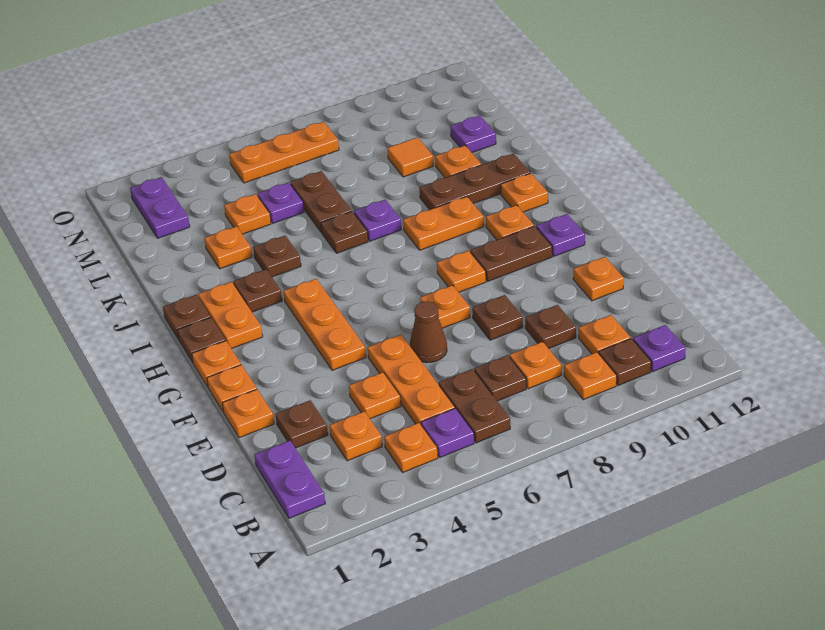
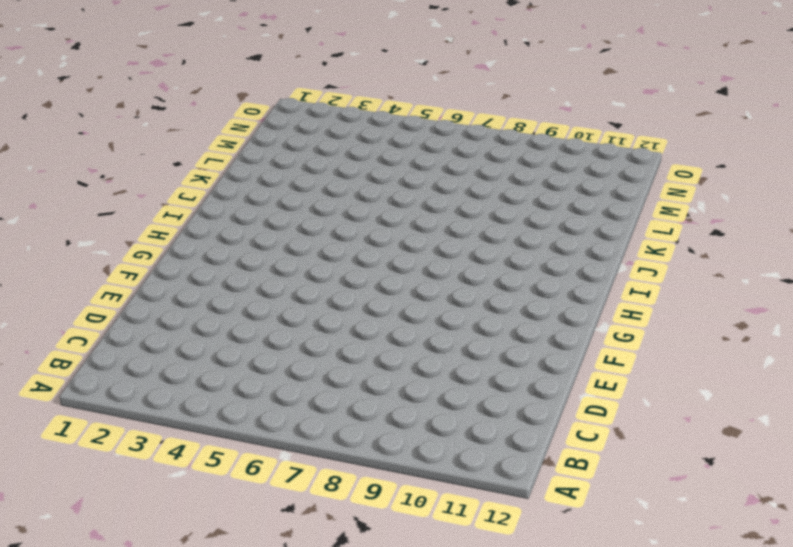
none -> purple 1x2 plate [254,441,325,518]
none -> orange 1x1 plate [384,423,438,473]
none -> purple 1x1 plate [421,408,474,458]
none -> brown 1x2 plate [439,369,510,443]

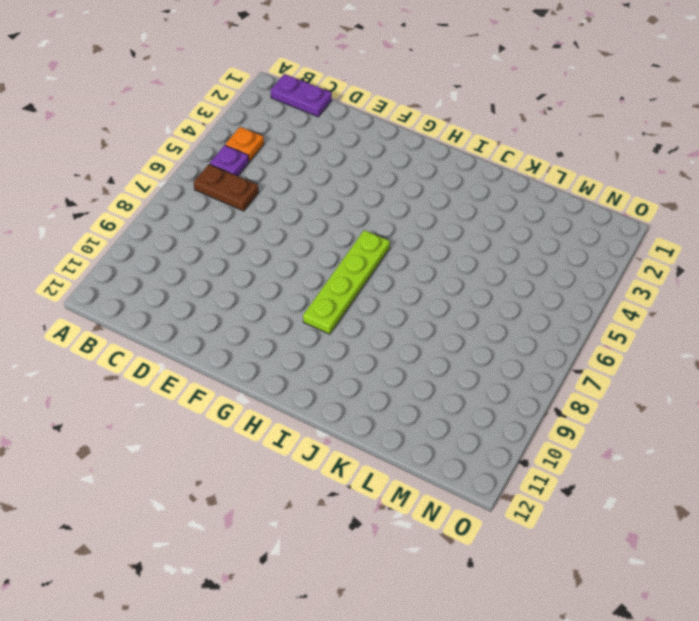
lime 1x4 plate [303,230,390,334] -> none
none -> orange 1x1 plate [564,352,617,400]
none -> brown 1x1 plate [599,338,651,386]
none -> purple 1x1 plate [633,325,686,371]
none -> orange 1x1 plate [329,411,382,461]

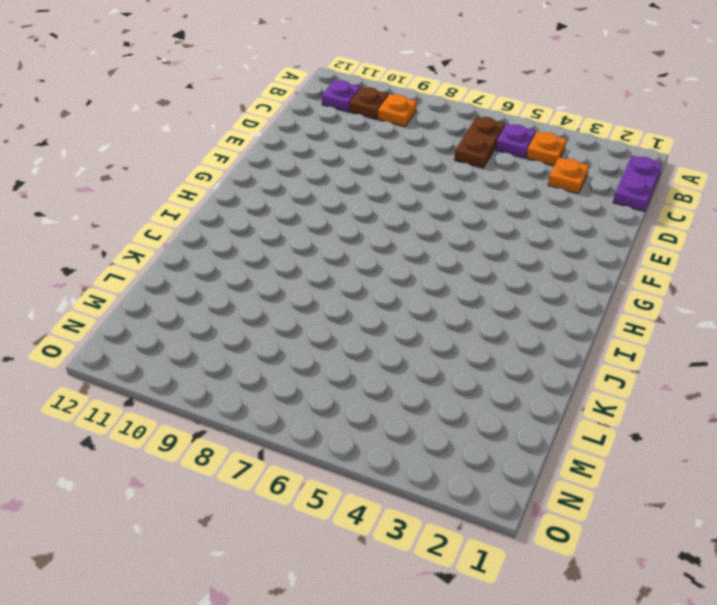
none -> orange 1x3 plate [368,335,455,424]
none -> brown 1x1 plate [474,355,526,401]
none -> orange 1x1 plate [510,342,561,389]
none -> orange 1x1 plate [579,315,630,354]

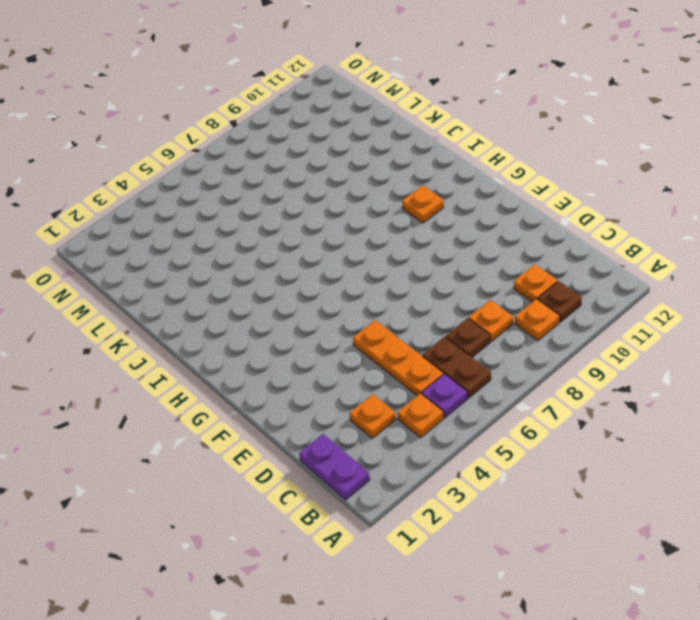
none -> purple 1x1 plate [633,325,686,371]
none -> brown 1x1 plate [275,400,328,448]
none -> orange 1x1 plate [349,372,401,419]
none -> brown 1x1 plate [525,305,576,349]

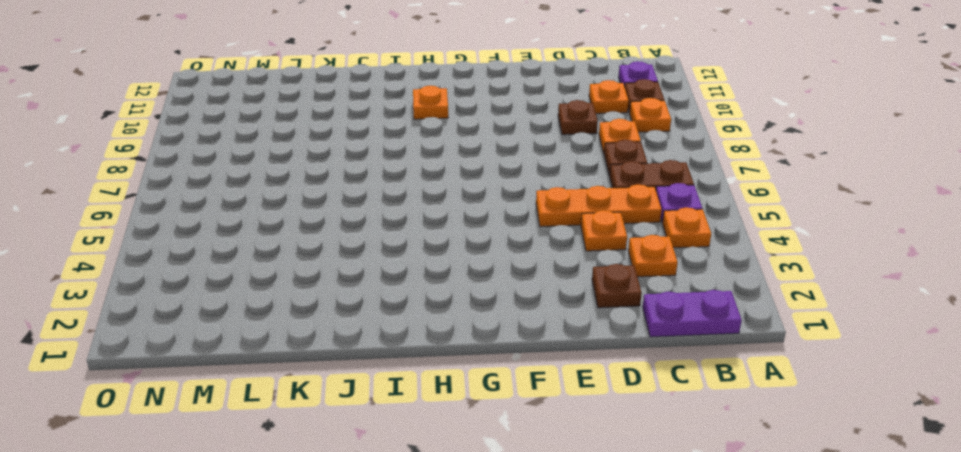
none -> orange 1x1 plate [222,389,274,438]
none -> brown 1x1 cone [410,301,447,363]
none -> brown 1x1 plate [472,295,523,340]
none -> orange 1x1 plate [573,257,624,301]

